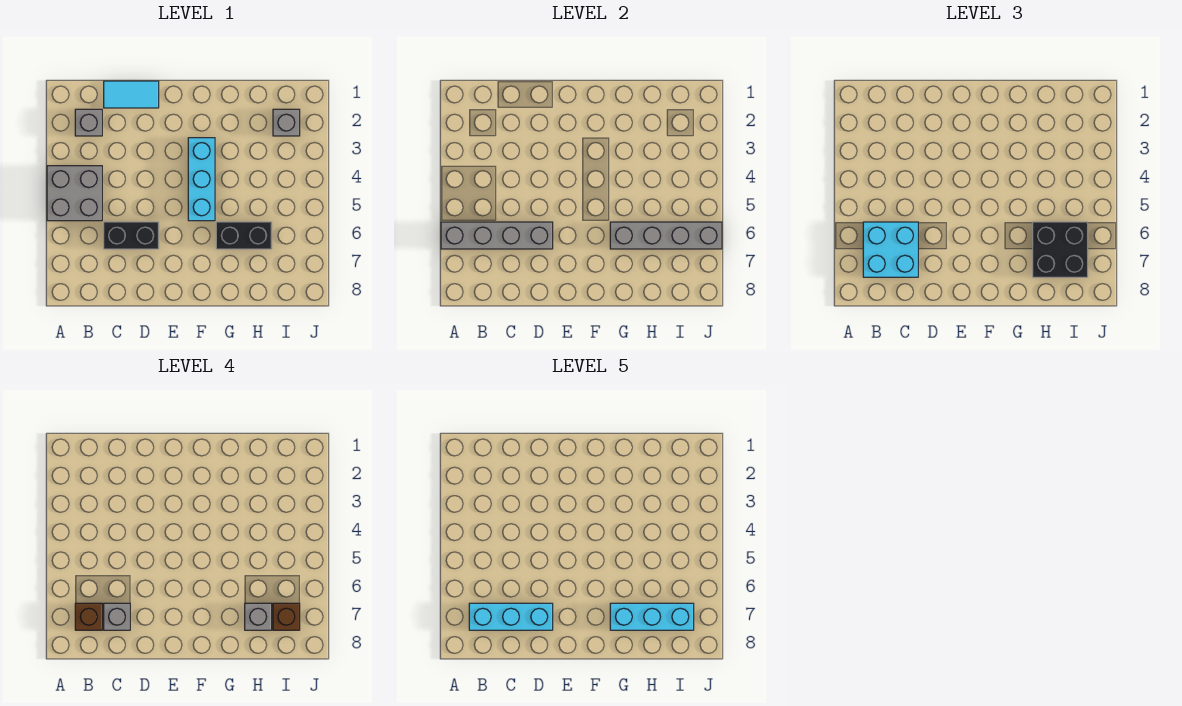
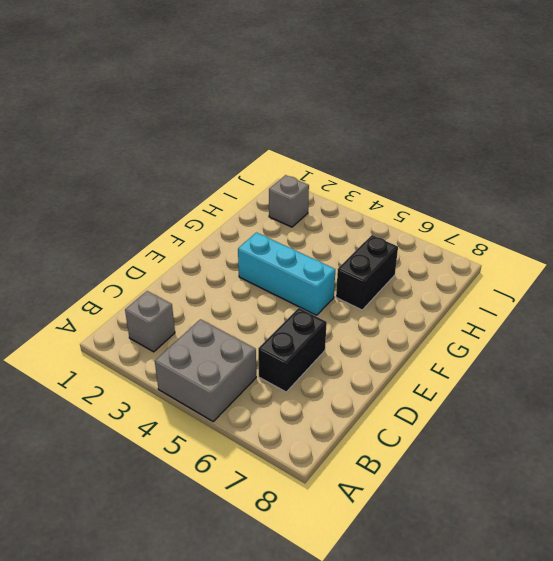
none -> cyan 1x2 tile [104,81,159,108]
none -> grey 1x4 brick [441,222,553,249]
none -> grey 1x4 brick [610,222,722,249]

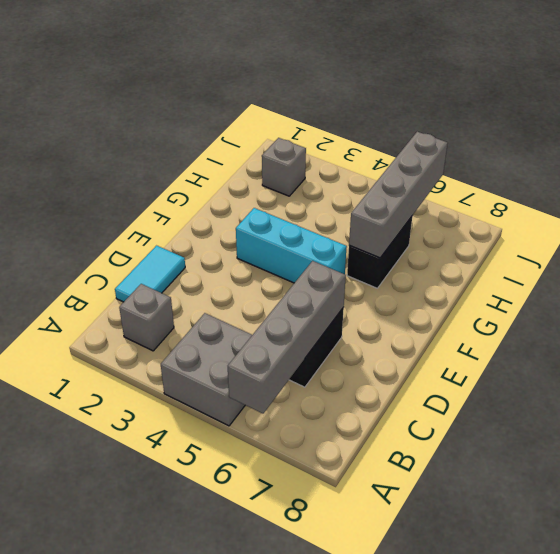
none -> cyan 2x2 brick [863,222,918,277]
none -> black 2x2 brick [1033,222,1088,277]
none -> brown 1x1 brick [75,603,102,630]

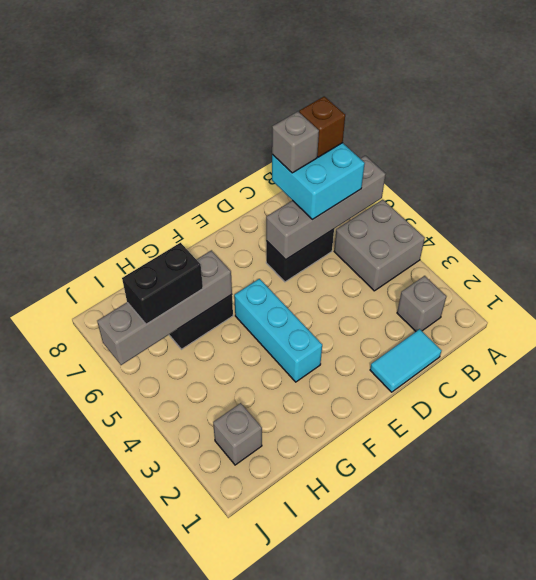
black 1x2 brick [122,243,203,324] -> black 2x2 brick [1033,222,1088,277]
none -> grey 1x1 brick [245,603,272,630]
none -> brown 1x1 brick [273,603,300,630]
none -> cyan 1x3 brick [469,603,553,630]

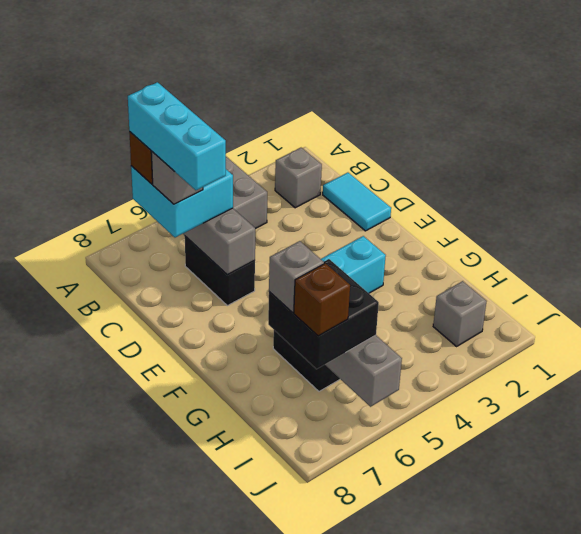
none -> cyan 1x3 brick [610,603,694,630]

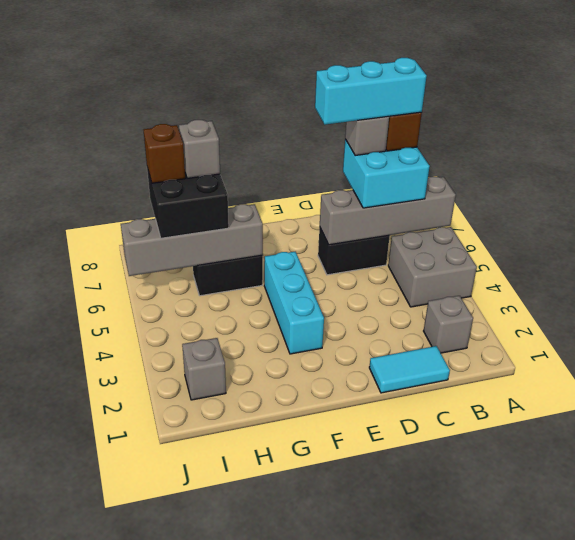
none -> cyan 1x3 brick [610,603,694,630]

